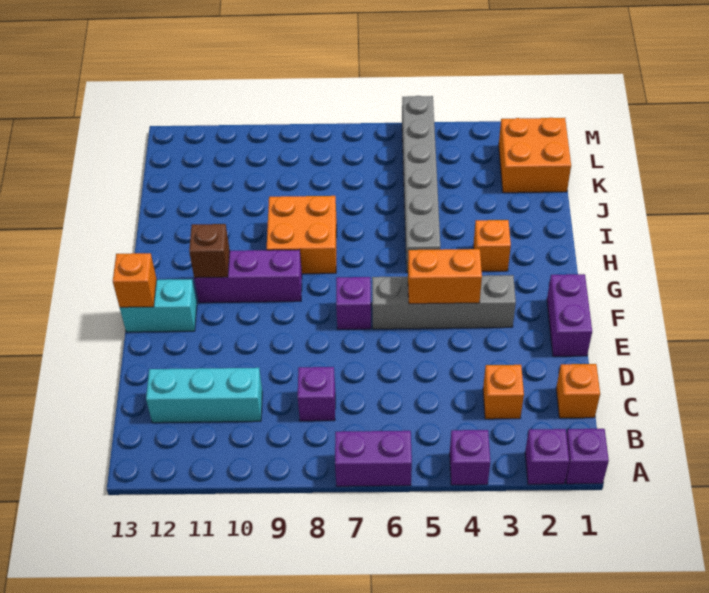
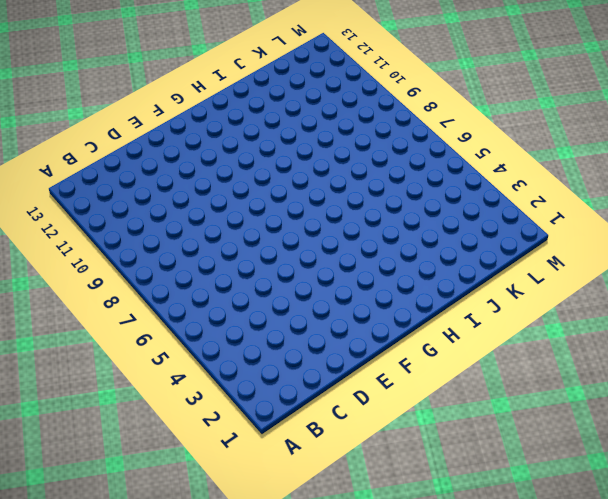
none -> purple 1x1 brick [566,429,609,484]
none -> purple 1x1 brick [525,429,569,484]
none -> purple 1x1 brick [450,430,490,485]

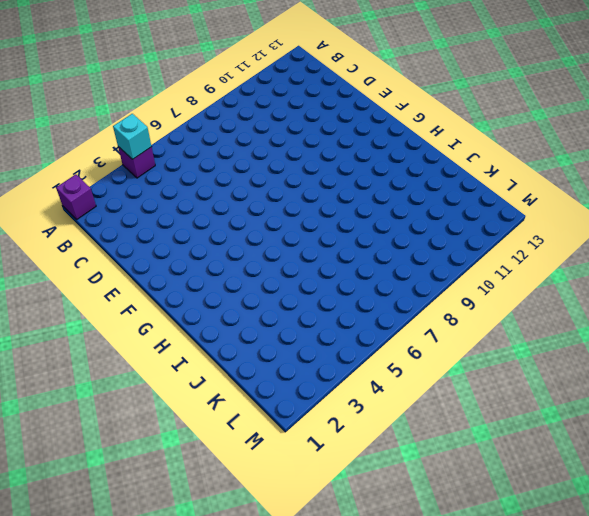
cyan 1x1 brick [113,114,152,159] -> none
none -> purple 1x1 brick [525,429,569,484]
none -> purple 1x2 brick [335,431,412,486]
none -> orange 1x1 brick [556,364,600,418]

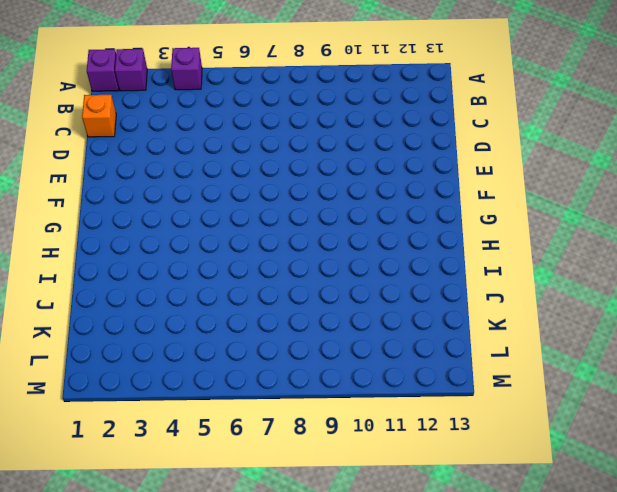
none -> purple 1x2 brick [335,431,412,486]
none -> orange 1x1 brick [483,365,524,419]
none -> purple 1x1 brick [298,367,335,421]

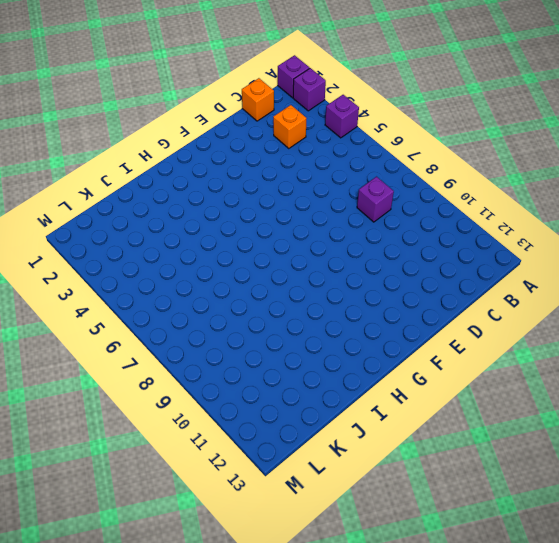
none -> purple 1x2 brick [335,431,412,486]
none -> cyan 1x3 brick [146,368,262,423]
none -> purple 1x2 brick [547,274,592,356]

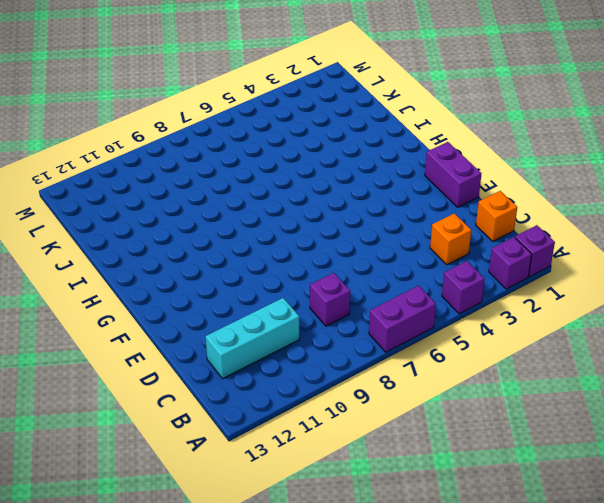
none -> grey 1x4 brick [372,275,516,329]
none -> purple 1x1 brick [336,277,371,329]
none -> cyan 1x2 brick [120,279,197,332]

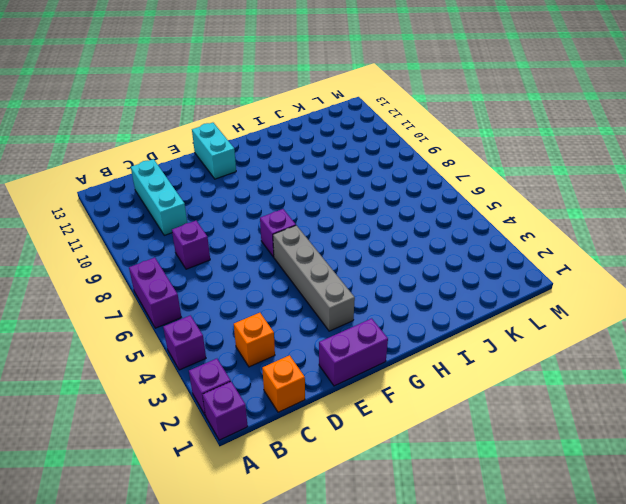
none -> purple 1x3 brick [194,250,302,303]
none -> orange 1x1 brick [473,220,511,271]
none -> grey 1x6 brick [402,96,440,272]

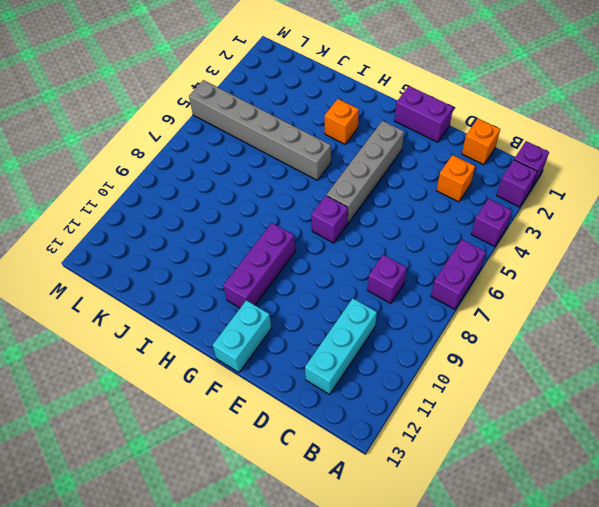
none -> orange 2x2 brick [267,196,337,274]
none -> orange 2x2 brick [499,117,571,193]
none -> orange 1x2 brick [408,249,482,304]

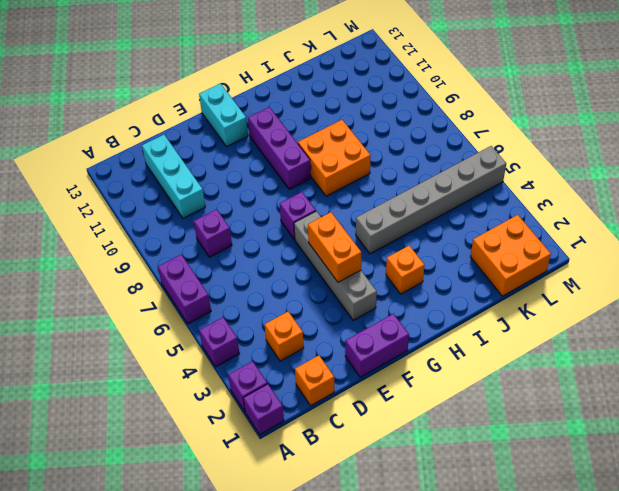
none -> orange 1x1 brick [113,253,157,307]
none -> brown 1x1 brick [189,224,230,278]

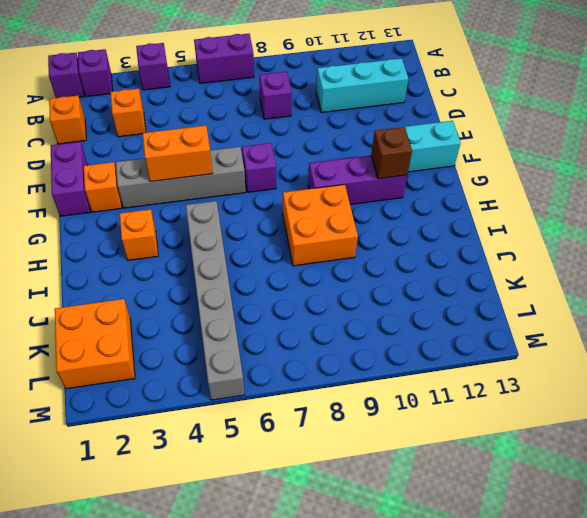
orange 1x1 brick [84,162,122,212] -> orange 1x1 brick moved to [113,253,157,307]

